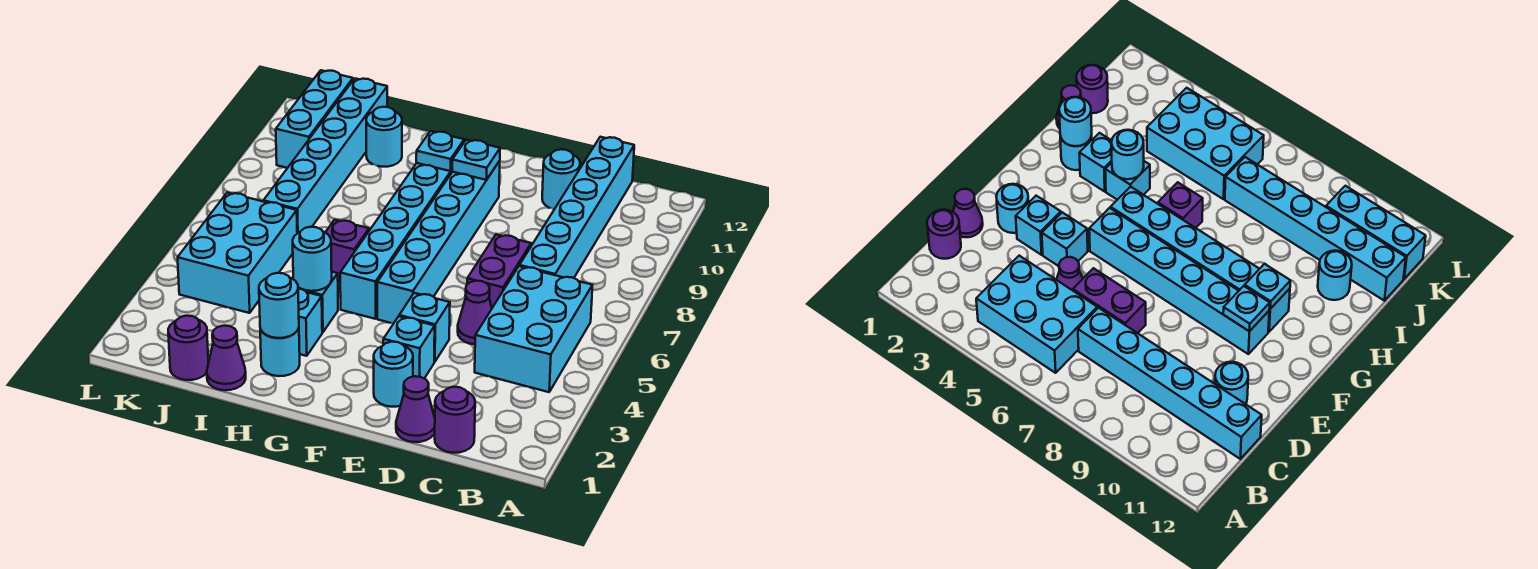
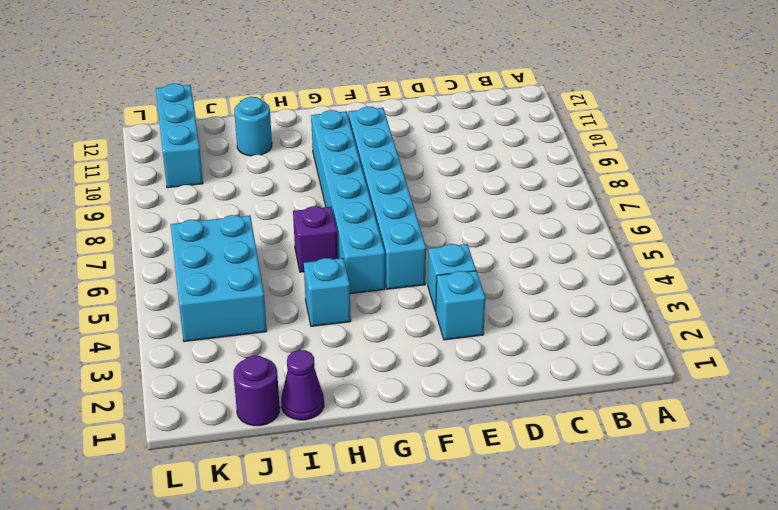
none -> cyan 2x3 brick [475,266,592,392]
none -> purple 1x1 round brick [435,387,475,453]
none -> cyan 1x6 brick [519,137,634,278]

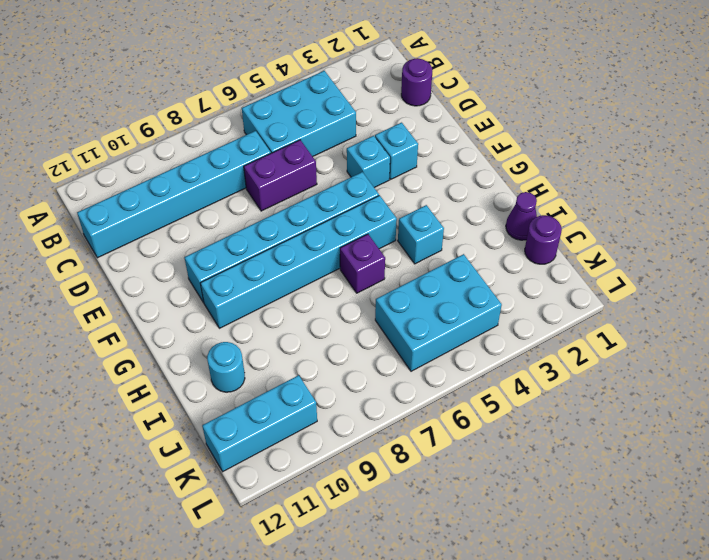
none -> purple 1x1 cone [396,376,435,442]
none -> purple 1x1 cone [458,281,492,344]
none -> cyan 1x1 round brick [542,149,580,209]

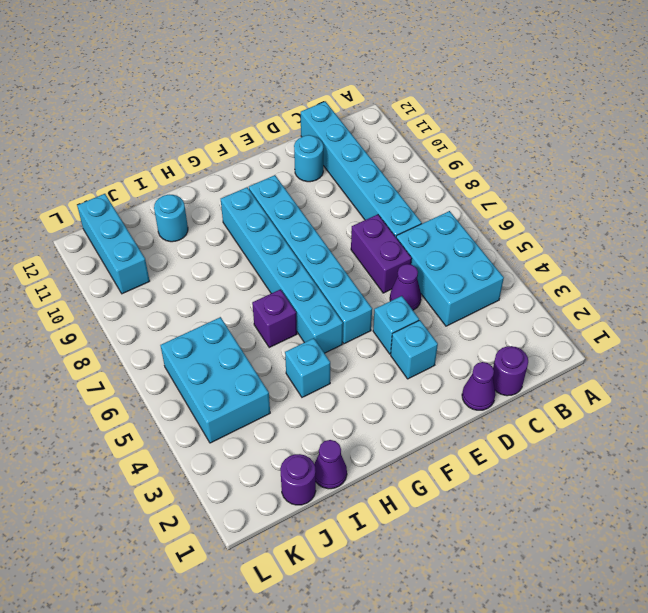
none -> cyan 1x1 round brick [374,342,413,407]
none -> cyan 1x1 round brick [260,328,300,376]
none -> cyan 1x1 brick [298,289,322,356]

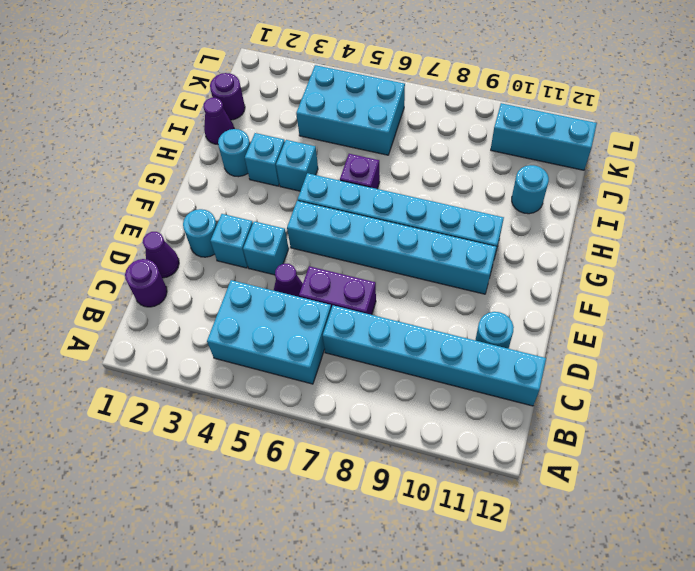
none -> cyan 1x6 brick [263,79,387,233]
none -> cyan 1x1 plate [452,140,500,180]
none -> cyan 1x1 plate [416,131,465,171]

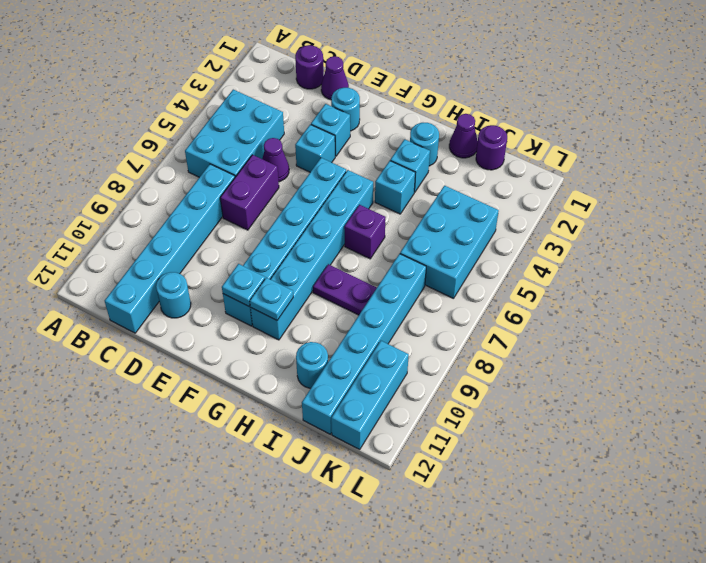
purple 1x2 plate [313,264,377,315] -> none
none -> cyan 1x1 round brick [259,273,299,338]
none -> cyan 1x1 round brick [293,227,332,291]

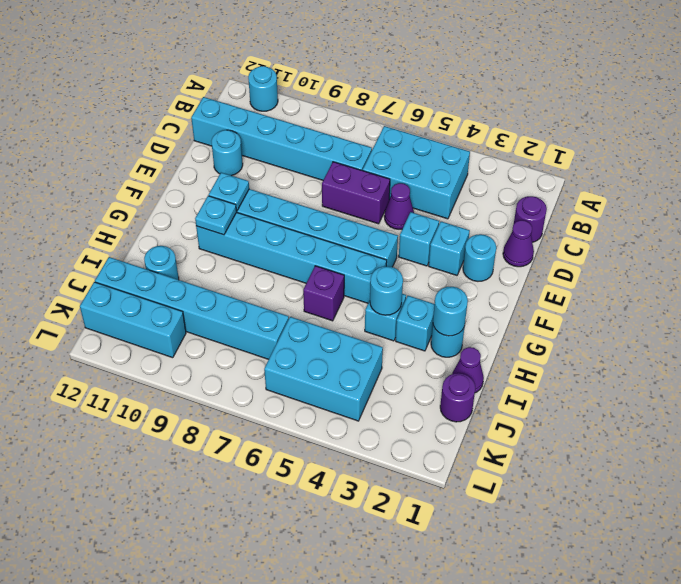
cyan 1x1 round brick [248,66,278,111] -> none

